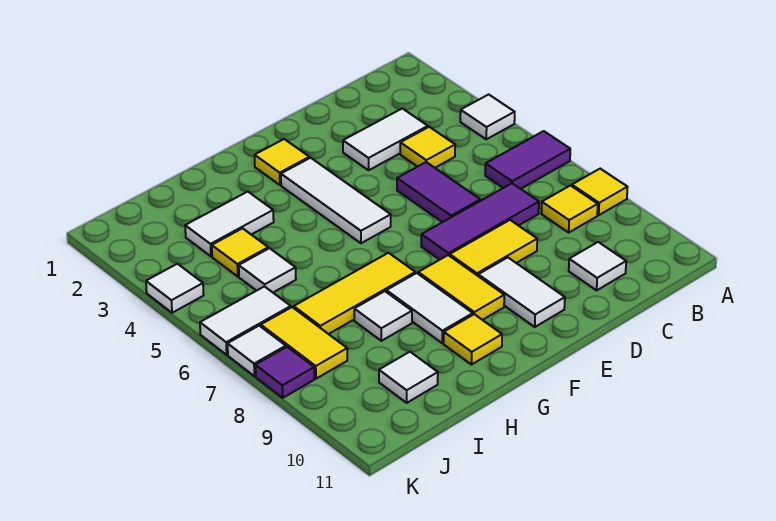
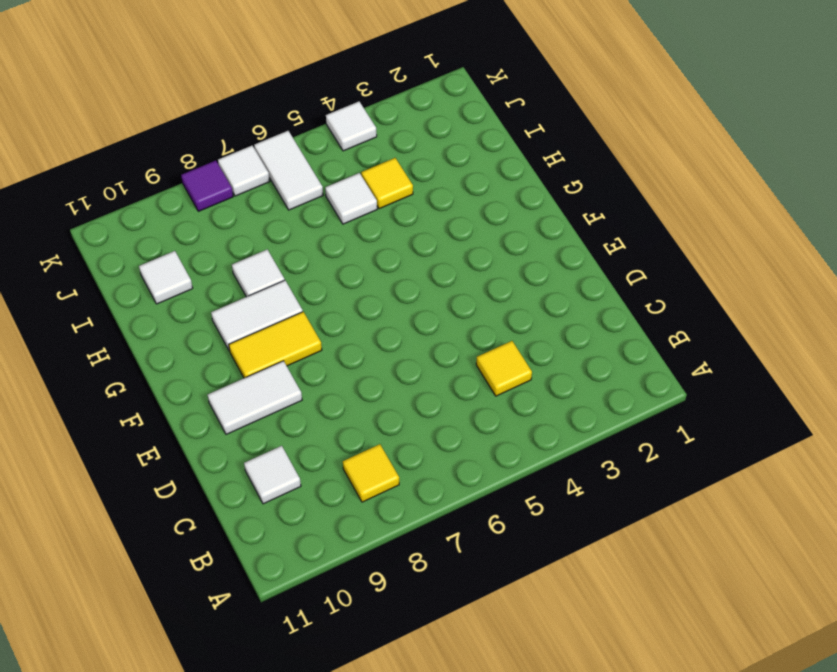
none -> white 1x1 tile [460,94,515,139]
none -> purple 1x2 tile [485,131,570,189]
none -> yellow 1x1 tile [572,169,628,215]

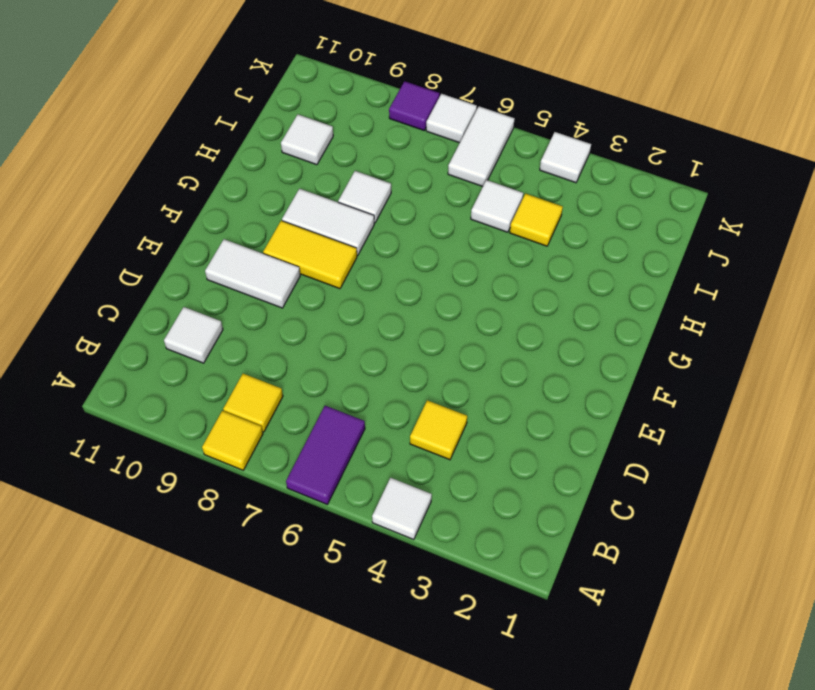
none -> white 1x2 tile [343,109,428,170]
none -> purple 1x3 tile [421,183,539,260]
none -> purple 1x2 tile [397,162,480,222]

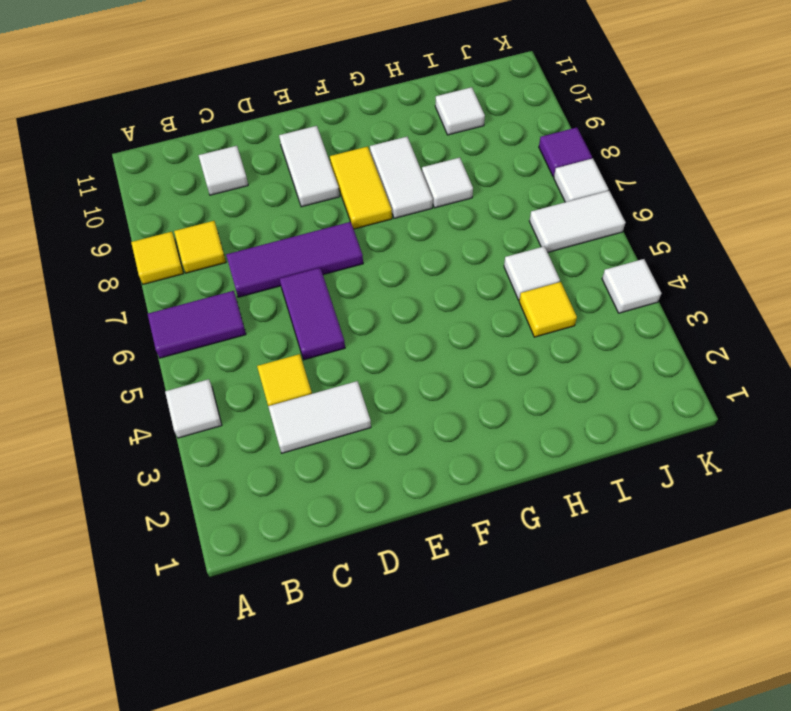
none -> yellow 1x2 tile [450,220,537,276]
none -> yellow 1x1 tile [255,139,309,185]
none -> white 1x3 tile [281,158,391,243]

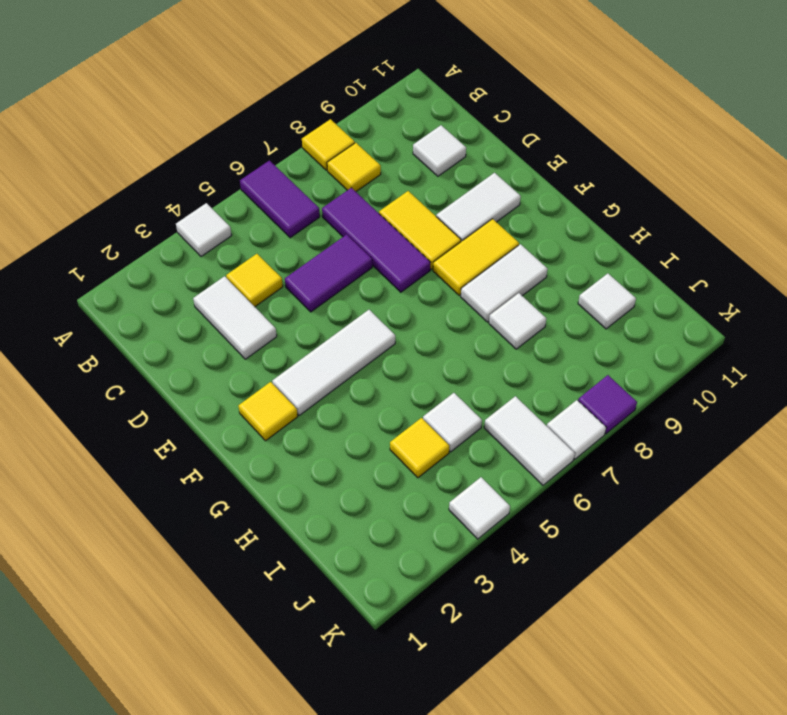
none -> yellow 1x3 tile [294,253,415,334]
none -> yellow 1x1 tile [444,314,502,365]
none -> white 1x2 tile [185,192,274,256]

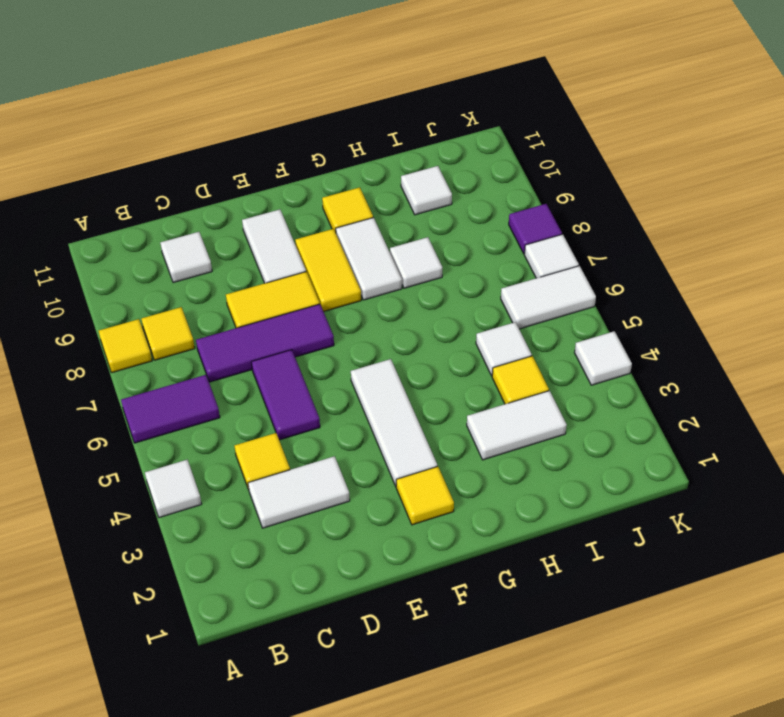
none -> yellow 1x3 tile [294,253,415,334]
none -> yellow 1x2 tile [261,307,347,379]

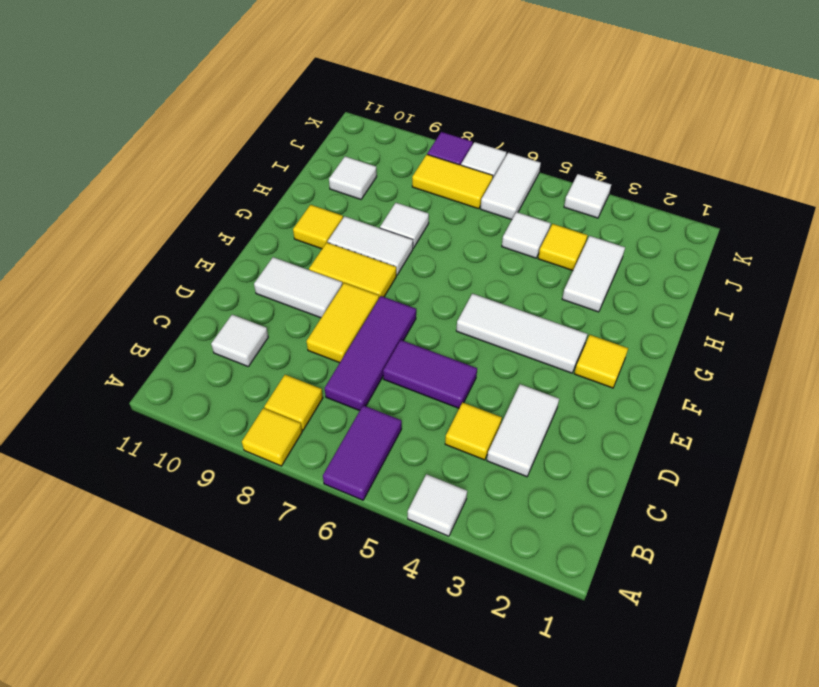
none -> yellow 1x3 tile [294,253,415,334]

